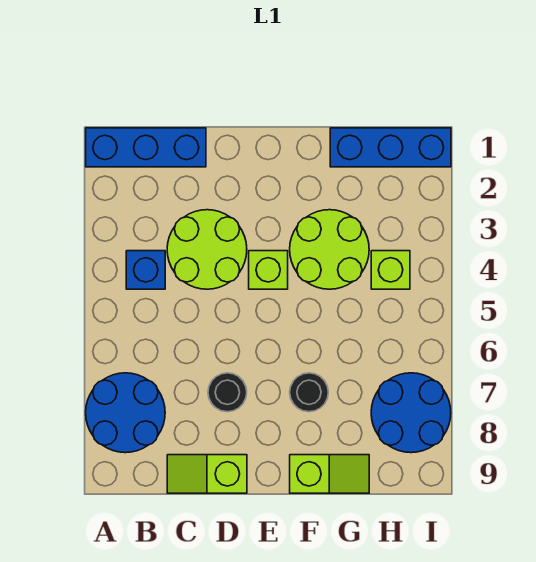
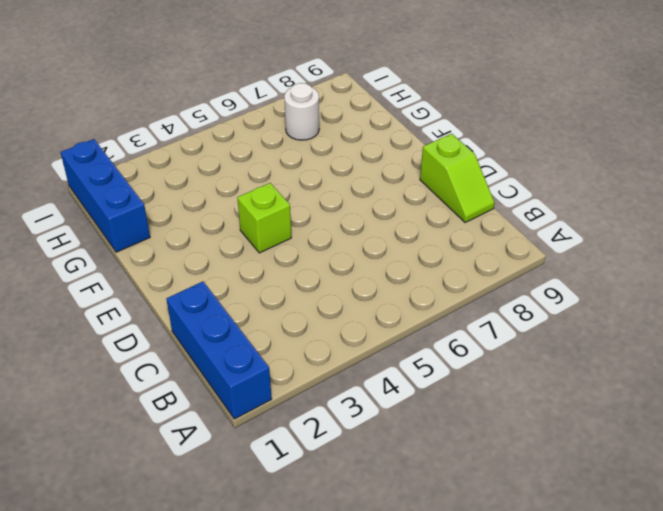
white 1x1 round brick [284,83,319,140] -> blue 2x2 round brick [371,373,451,453]
none -> blue 2x2 round brick [86,373,165,453]
none -> blue 1x1 brick [126,251,165,289]
none -> lime 2x2 round brick [167,210,247,289]

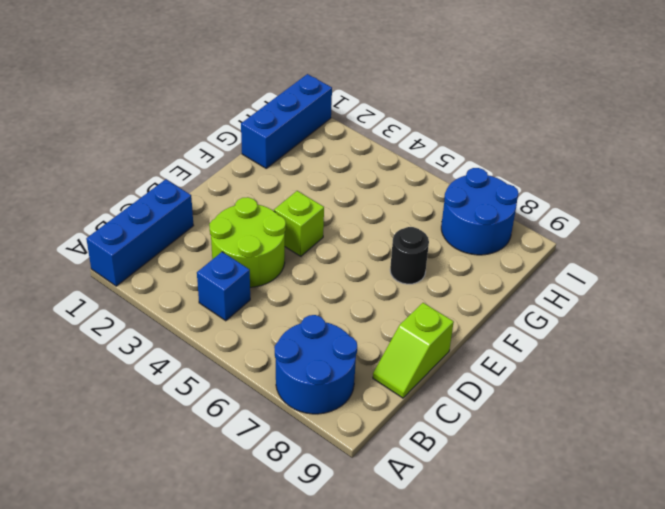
none -> black 1x1 round brick [208,373,247,412]
none -> lime 2x2 round brick [290,210,369,289]
none -> lime 1x2 slope [290,455,369,493]

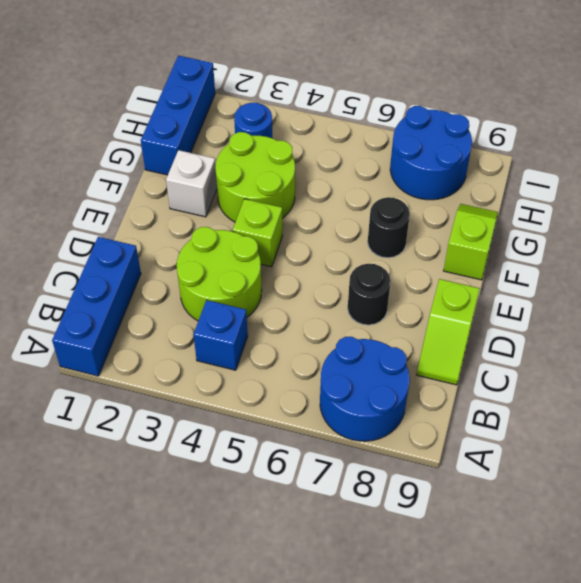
white 1x1 brick [166,150,217,217] -> none
blue 1x1 round brick [234,103,272,138] -> none
none -> lime 1x1 brick [371,251,410,289]

